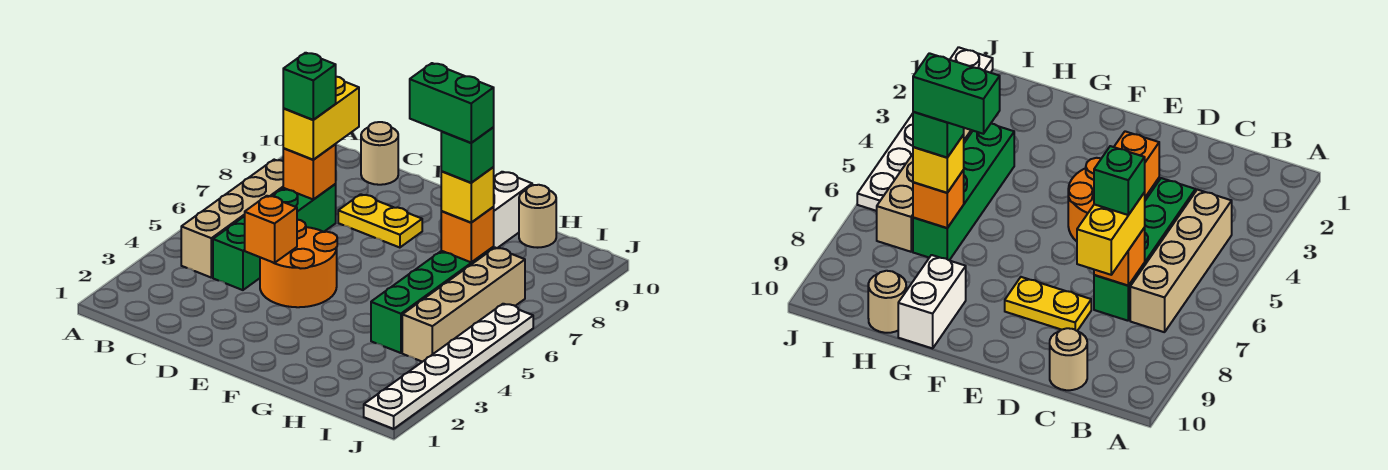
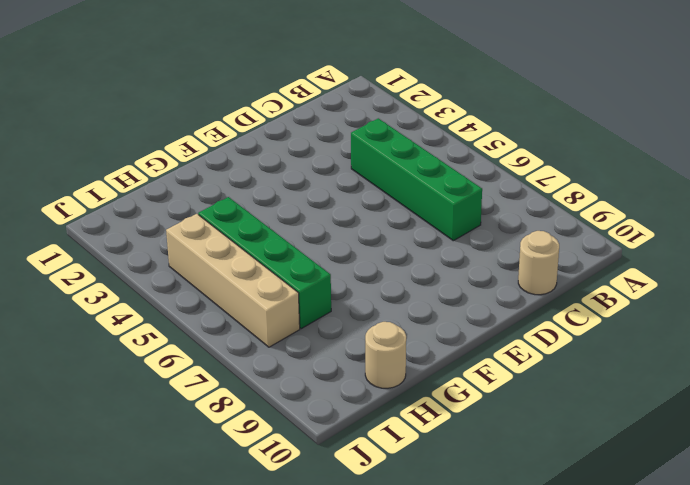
none -> tan 1x4 brick [181,160,283,277]
none -> orange 2x2 round brick [260,220,337,307]
none -> yellow 1x2 plate [338,194,422,248]

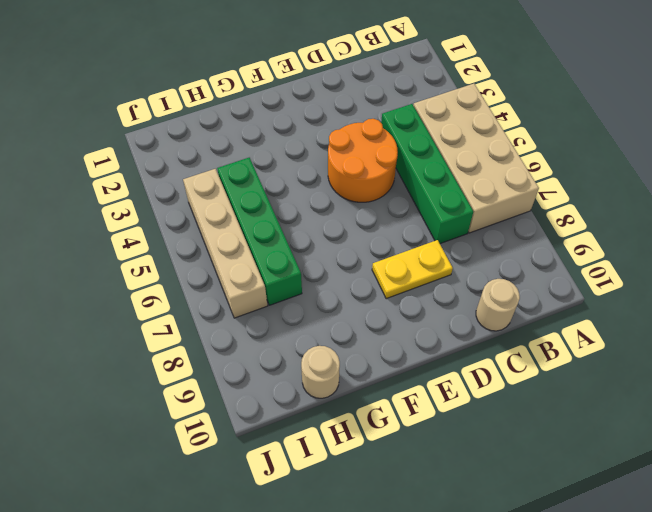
tan 2x4 brick [413,84,539,233] -> tan 1x4 brick [181,160,283,277]
none -> white 1x2 brick [493,172,532,248]
none -> white 1x6 plate [364,304,533,429]
none -> orange 1x1 brick [283,144,336,200]

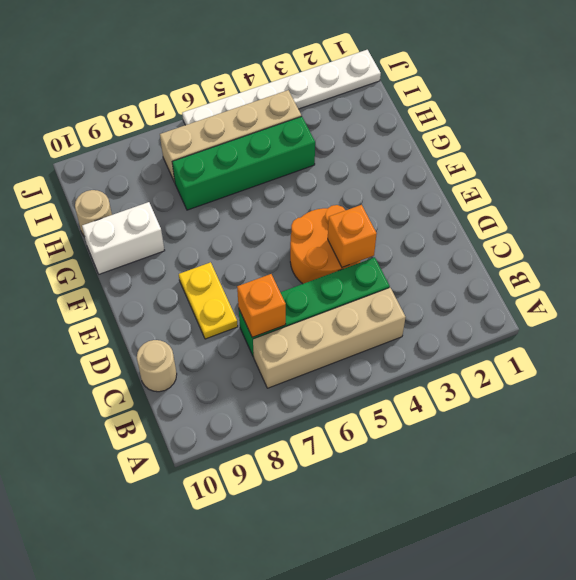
none -> orange 1x1 brick [441,207,494,262]
none -> yellow 1x2 brick [283,77,359,160]
none -> yellow 1x1 brick [441,167,494,223]

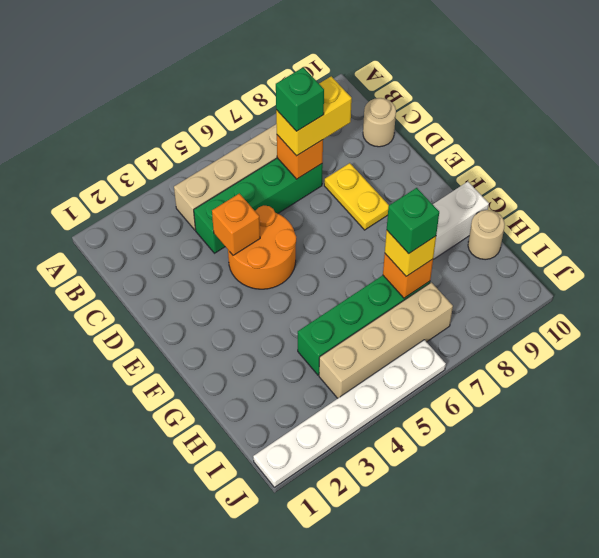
none -> green 1x2 brick [410,63,494,143]

